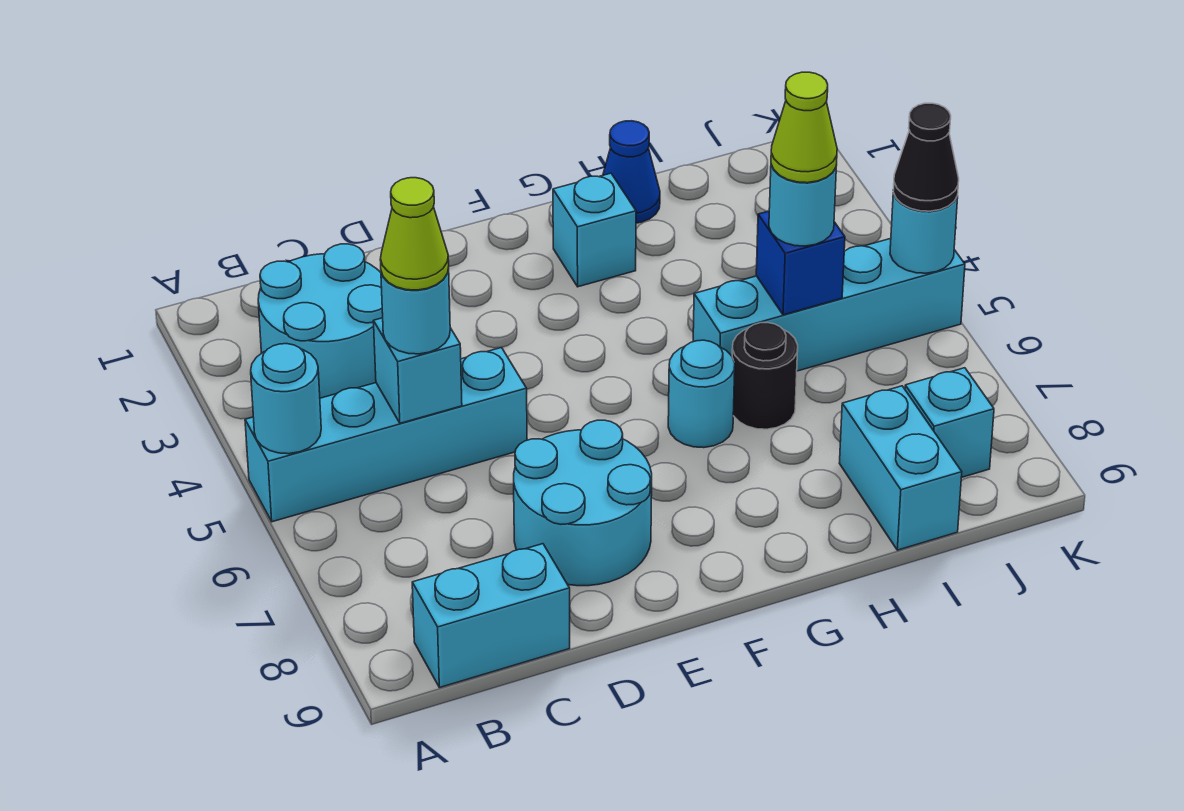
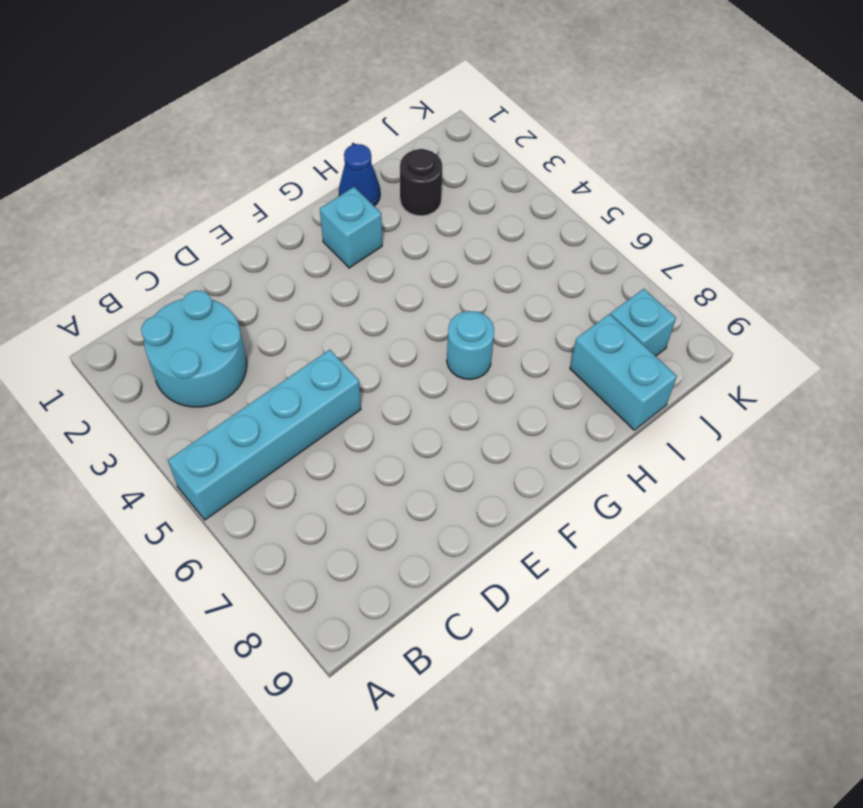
black 1x1 round brick [400,149,442,216] -> black 1x1 round brick moved to [732,323,798,429]
none -> cyan 1x2 brick [412,544,570,688]
none -> cyan 2x2 round brick [514,420,652,586]
none -> cyan 1x4 brick [693,239,965,371]

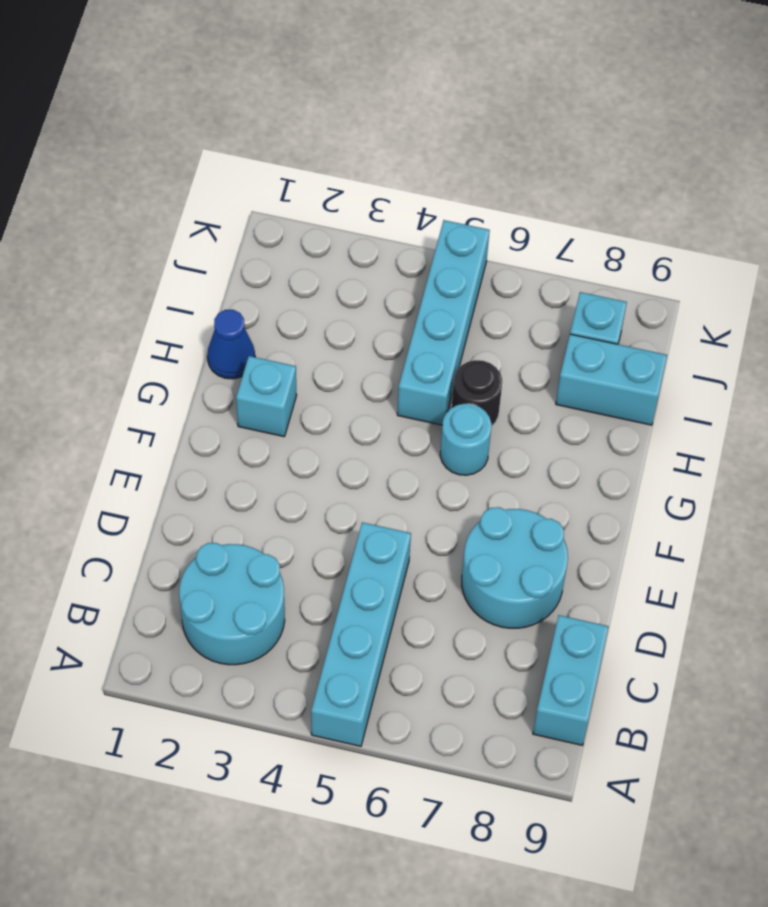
none -> cyan 1x1 round brick [251,344,321,454]
none -> cyan 1x1 brick [374,318,462,423]
none -> blue 1x1 brick [756,211,845,315]

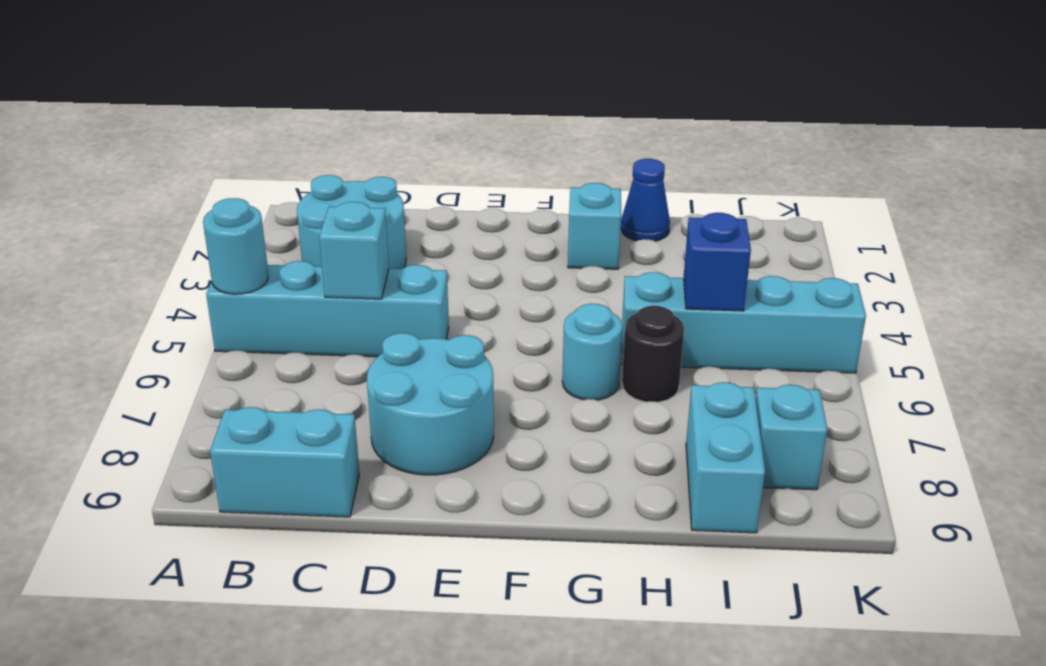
none -> cyan 1x1 round brick [890,193,958,273]
none -> cyan 1x1 round brick [381,268,450,354]
none -> cyan 1x1 round brick [769,165,837,246]

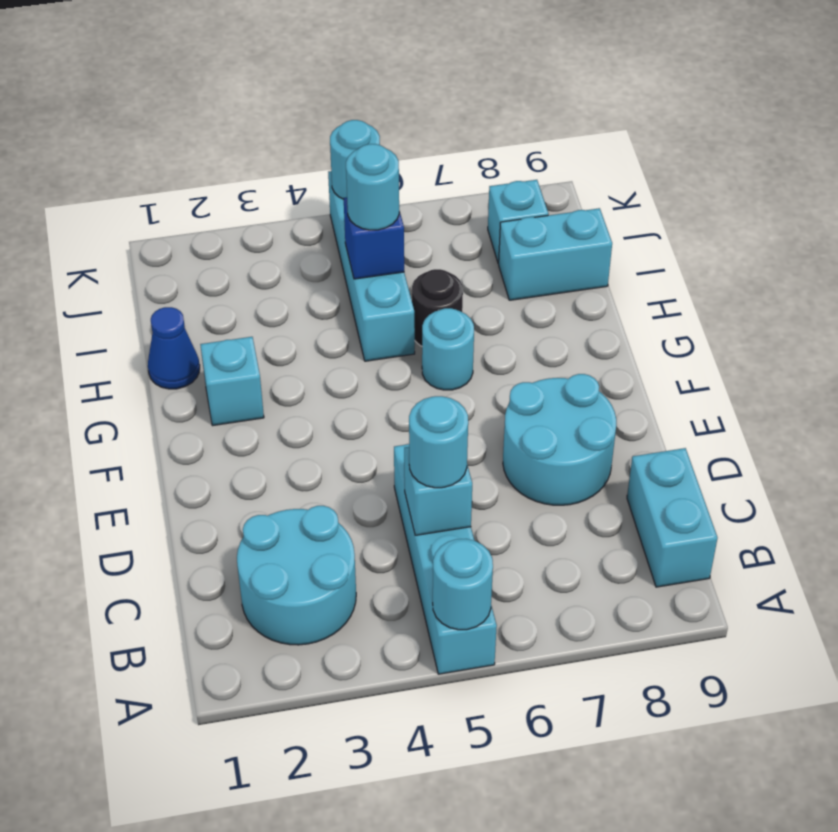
none -> black 1x1 cone [893,103,959,211]
none -> lime 1x1 cone [380,178,449,290]
none -> lime 1x1 cone [771,72,837,183]

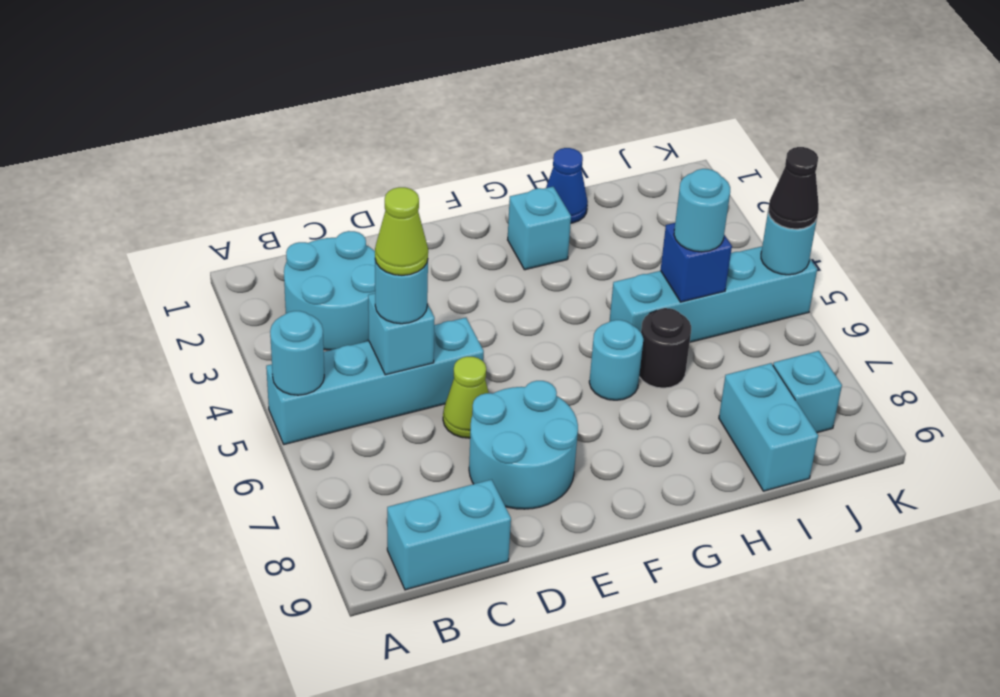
lime 1x1 cone [443,357,489,438] -> lime 1x1 cone moved to [771,72,837,183]

